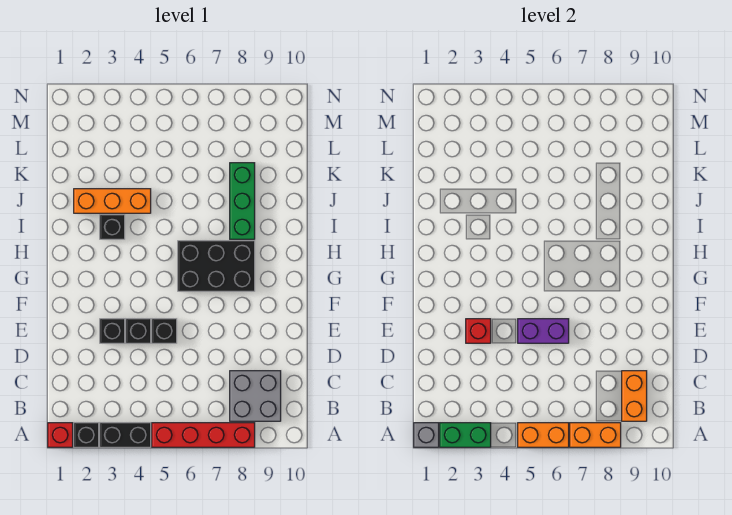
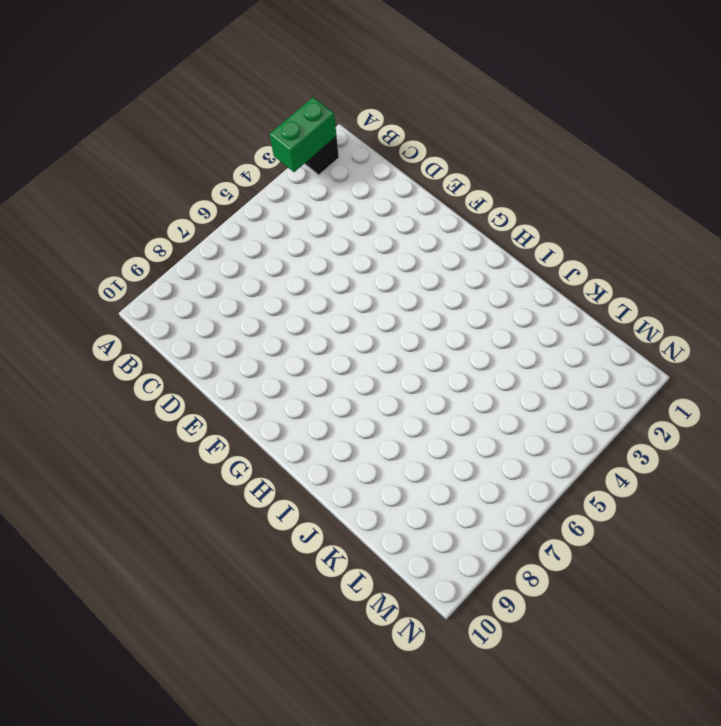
none -> red 1x1 brick [48,423,73,447]
none -> black 1x2 brick [100,423,151,447]
none -> red 1x4 brick [152,423,255,447]

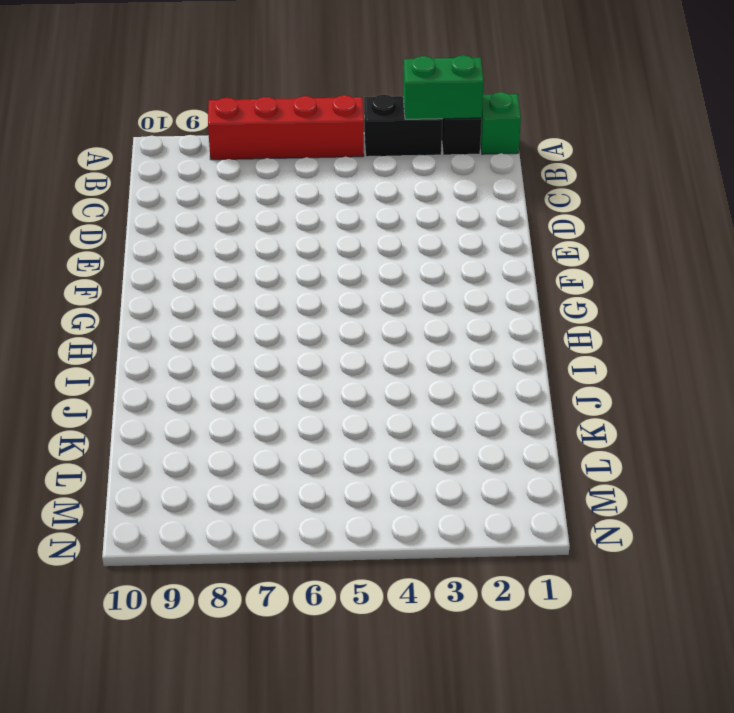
green 1x1 brick [480,92,521,154] -> red 1x1 brick [48,423,73,447]
none -> grey 2x2 brick [230,371,281,421]
none -> black 1x1 brick [100,319,125,343]
none -> black 1x1 brick [126,319,151,343]

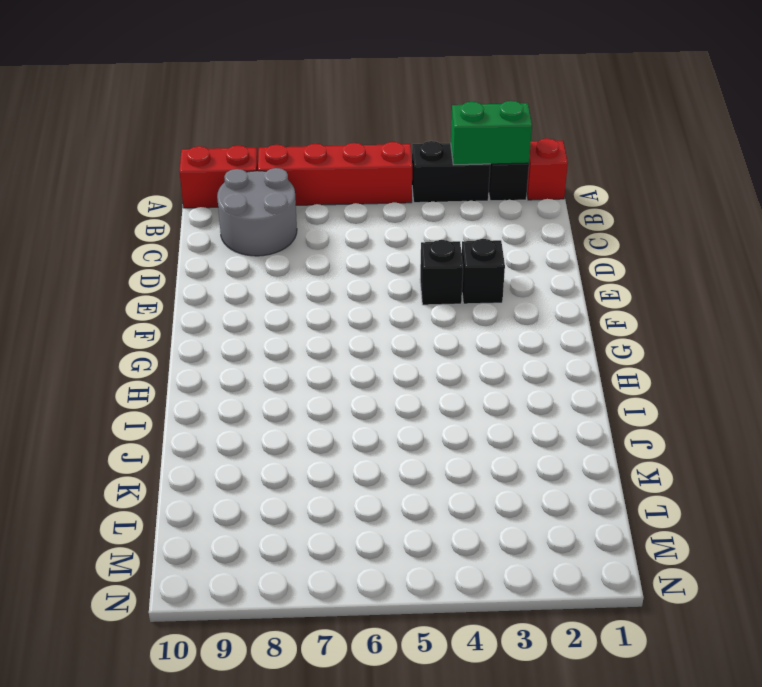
red 1x2 brick [179,145,258,208] -> none
grey 2x2 round brick [217,168,297,256] -> grey 2x2 brick [230,371,281,421]
none -> black 1x1 brick [152,319,177,343]
none -> black 2x3 brick [178,241,255,291]
none -> black 1x1 brick [100,215,125,239]

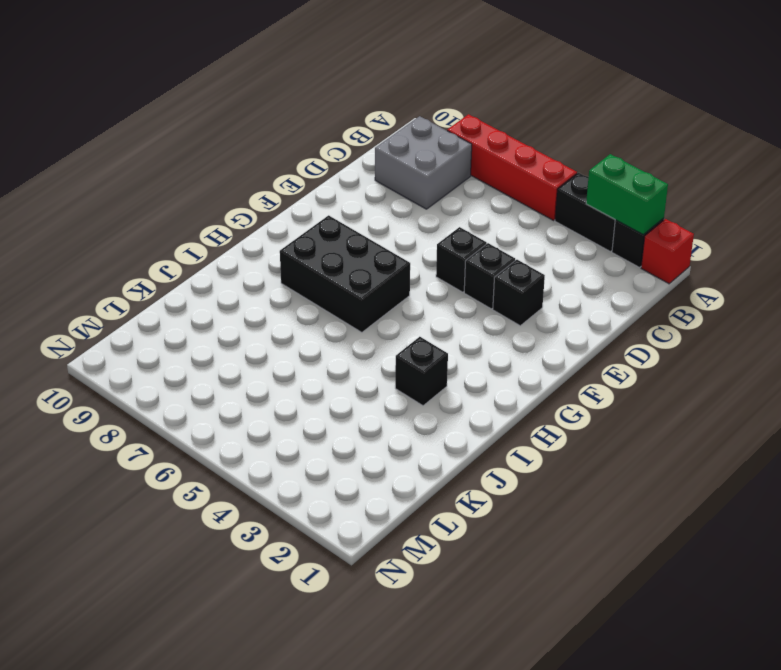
none -> green 1x3 brick [230,163,255,239]
none -> orange 1x3 brick [74,189,151,213]
none -> grey 1x1 brick [414,423,439,447]

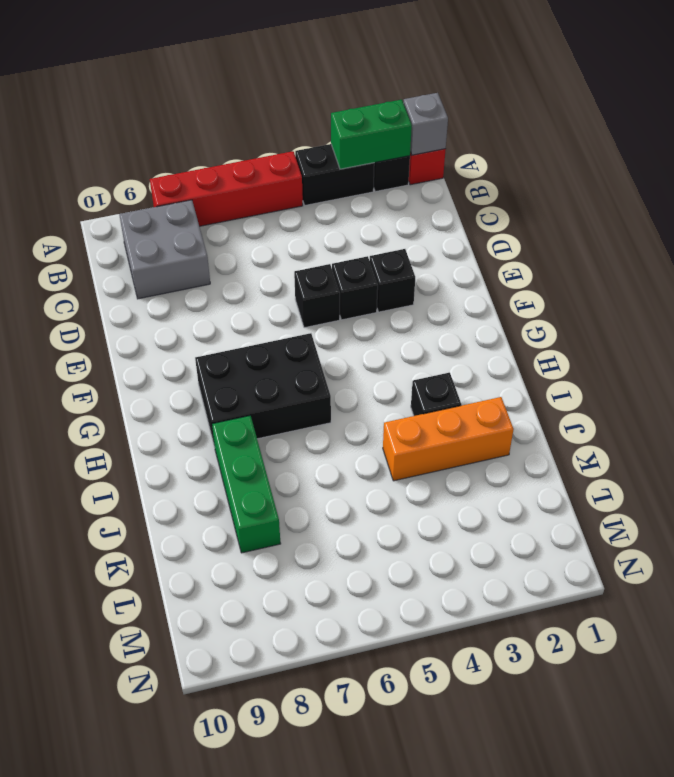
none -> orange 1x2 brick [518,423,569,447]
none -> orange 1x2 brick [570,423,621,447]
none -> orange 1x2 brick [622,371,647,421]

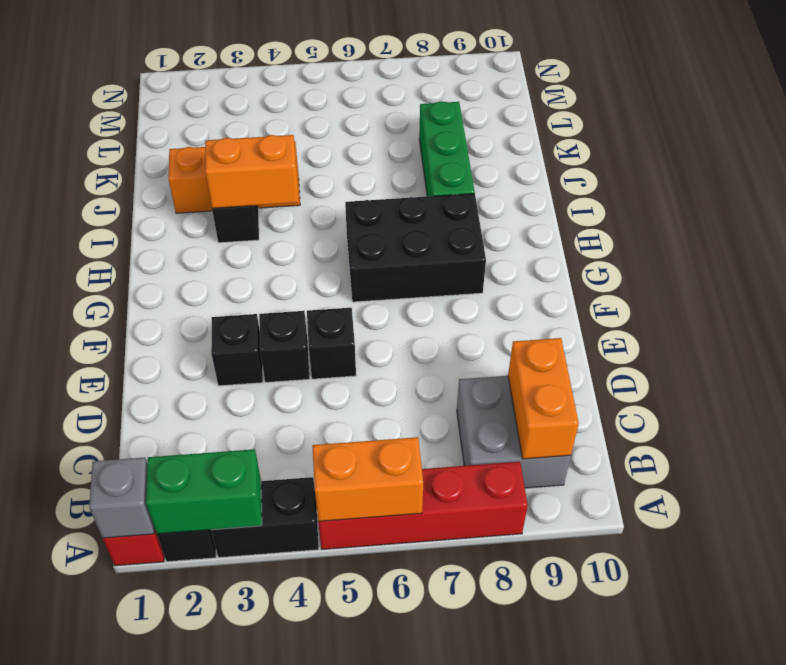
orange 1x2 brick [205,135,299,208] -> orange 1x2 brick moved to [570,423,621,447]
none -> red 1x1 brick [466,319,491,343]
none -> purple 1x2 brick [518,319,569,343]

